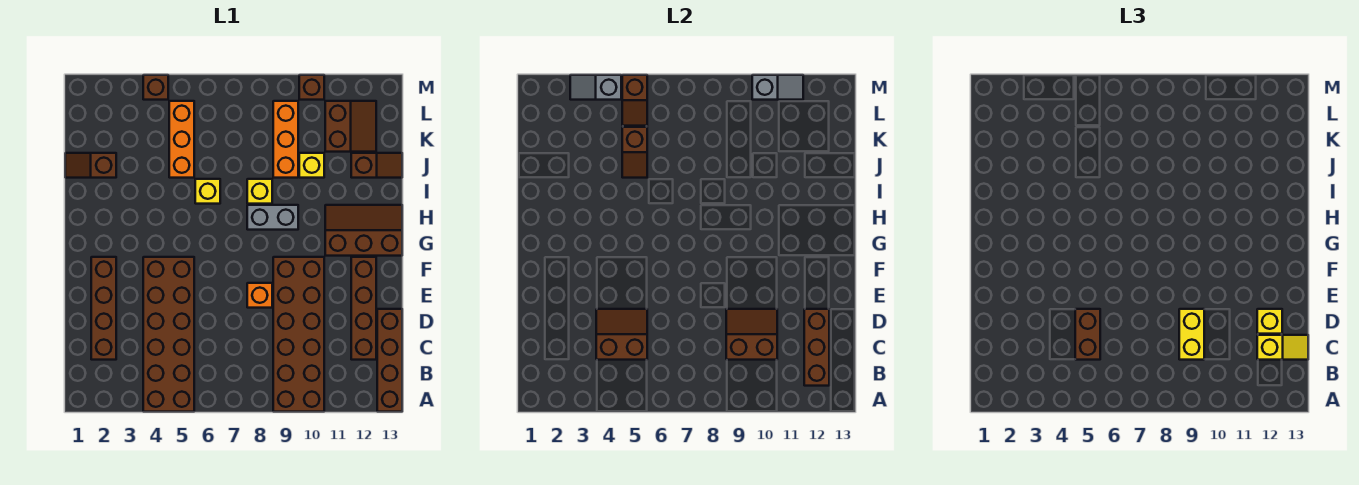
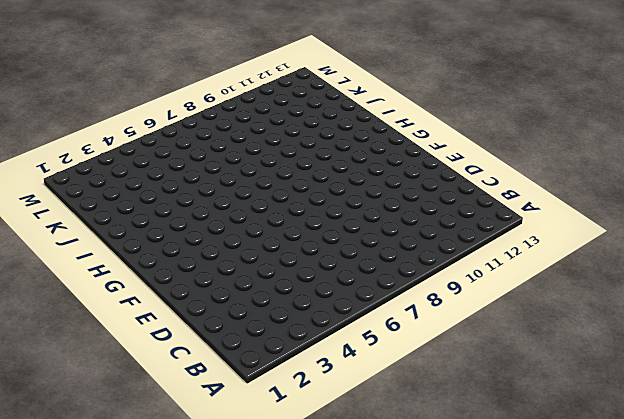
none -> brown 2x6 brick [143,257,194,412]
none -> brown 2x6 brick [273,257,324,412]
none -> brown 1x4 brick [377,309,402,412]

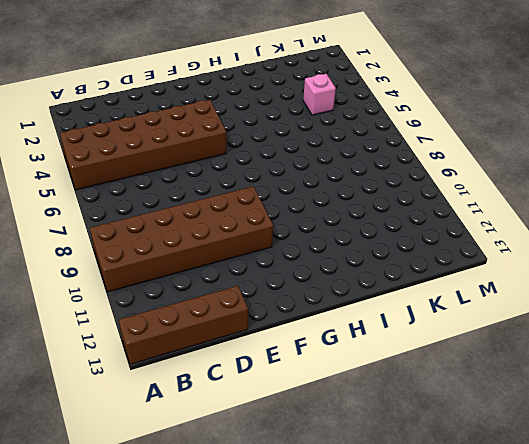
pink 1x1 brick [303,74,336,115] -> none
none -> brown 1x4 brick [91,257,116,360]
none -> brown 1x4 brick [351,257,376,360]
none -> orange 1x1 brick [247,283,272,308]

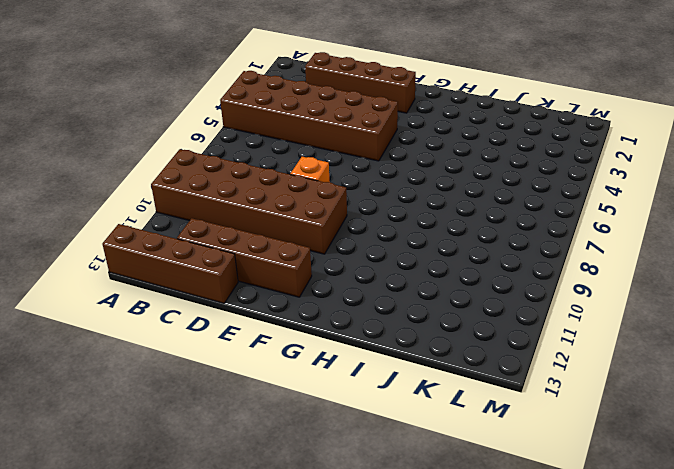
none -> brown 2x3 slope [325,205,402,256]
none -> grey 1x2 brick [247,205,298,230]
none -> yellow 1x1 brick [195,179,220,204]

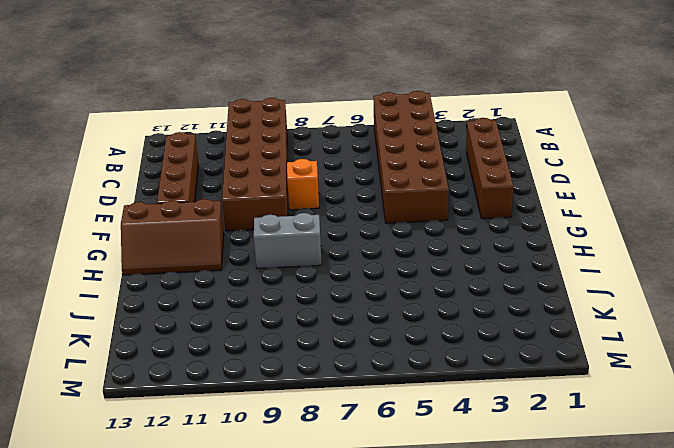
none -> brown 1x4 brick [377,309,402,412]
none -> yellow 1x1 brick [195,179,220,204]
none -> yellow 1x1 brick [247,179,272,204]

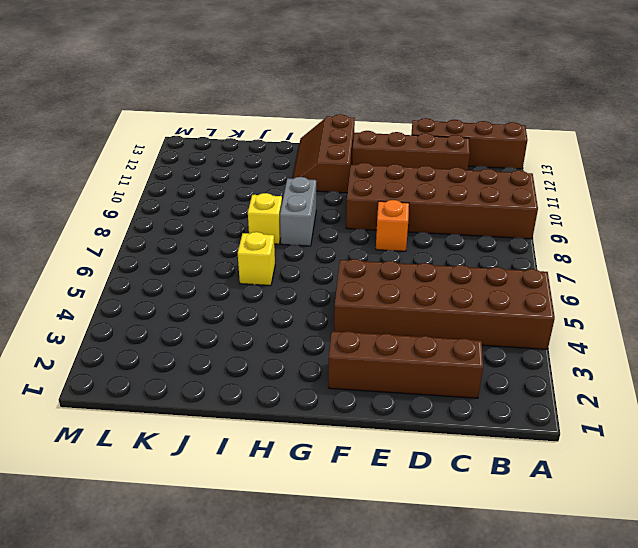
none -> brown 1x2 slope [65,153,116,178]
none -> orange 1x3 brick [169,101,194,178]
none -> orange 1x3 brick [273,101,298,178]

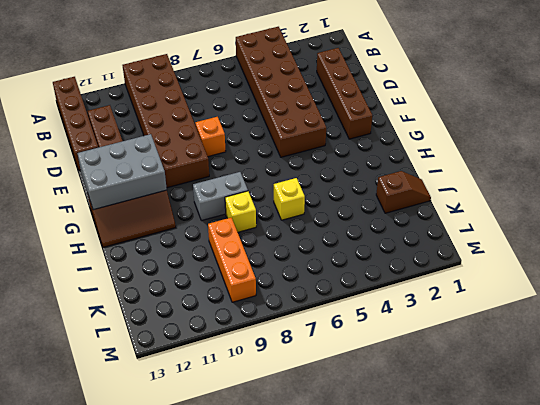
grey 2x3 brick [77,134,167,210] -> none
none -> orange 1x3 brick [169,101,194,178]
none -> yellow 1x1 brick [299,153,324,178]
none -> brown 1x2 slope [351,153,402,178]

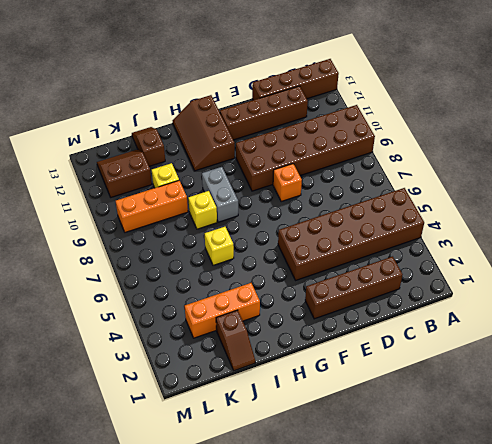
orange 1x3 brick [185,283,260,338] -> orange 1x3 brick moved to [169,101,194,178]
none -> brown 1x1 brick [143,75,168,100]
none -> brown 1x1 brick [299,75,324,100]
none -> brown 1x3 brick [804,309,829,386]

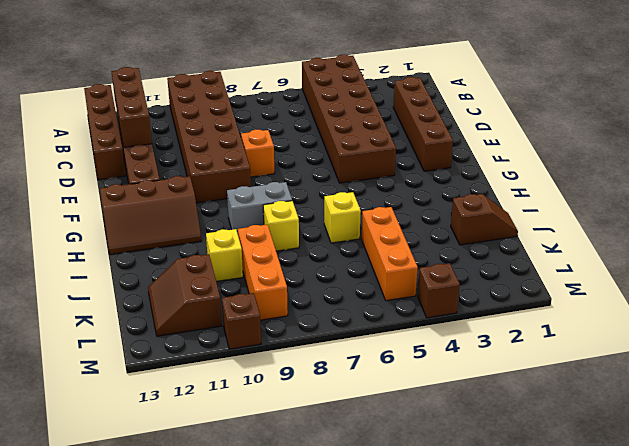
none -> brown 1x2 slope [351,153,402,178]
none -> brown 2x2 slope [596,309,647,360]
none -> brown 2x2 slope [726,309,777,360]

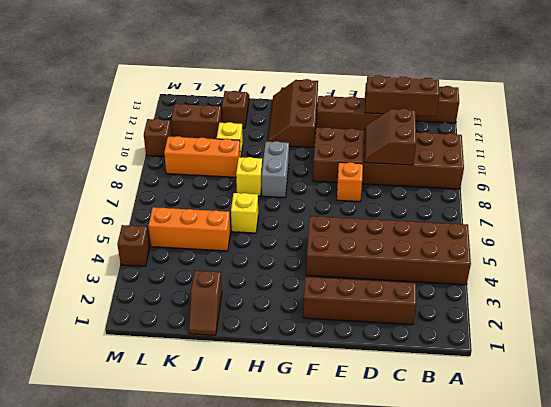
none -> brown 2x2 slope [596,309,647,360]
none -> brown 1x2 slope [622,127,647,178]
none -> brown 1x2 slope [622,75,647,126]

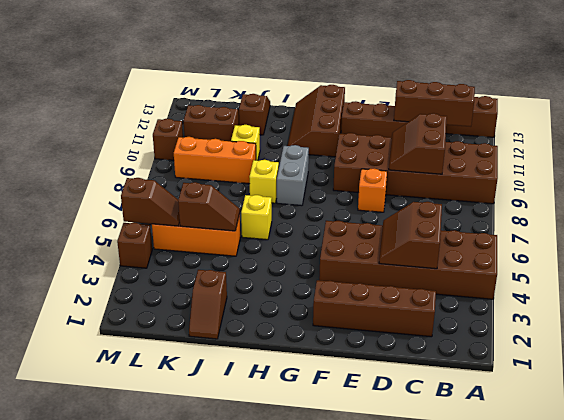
none -> grey 1x2 slope [570,75,621,100]
none -> grey 1x2 slope [752,75,803,100]
none -> brown 1x2 brick [1075,309,1100,360]

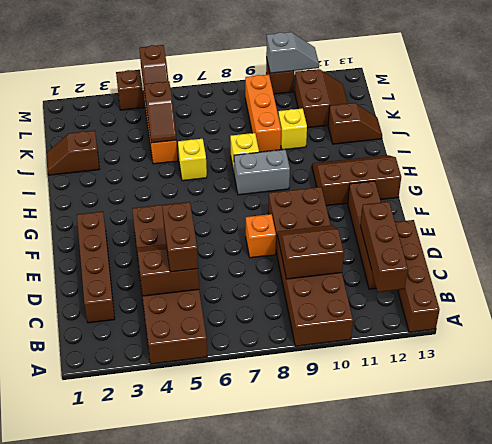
none -> grey 1x2 slope [570,75,621,100]
none -> yellow 1x2 brick [1179,309,1204,360]
none -> yellow 1x2 slope [1257,335,1308,360]

